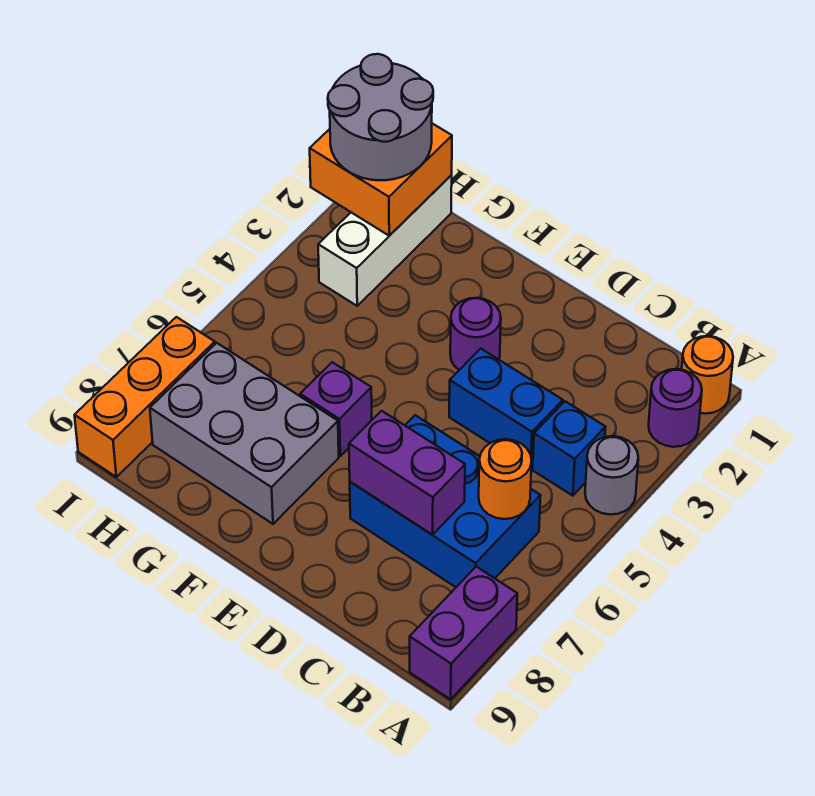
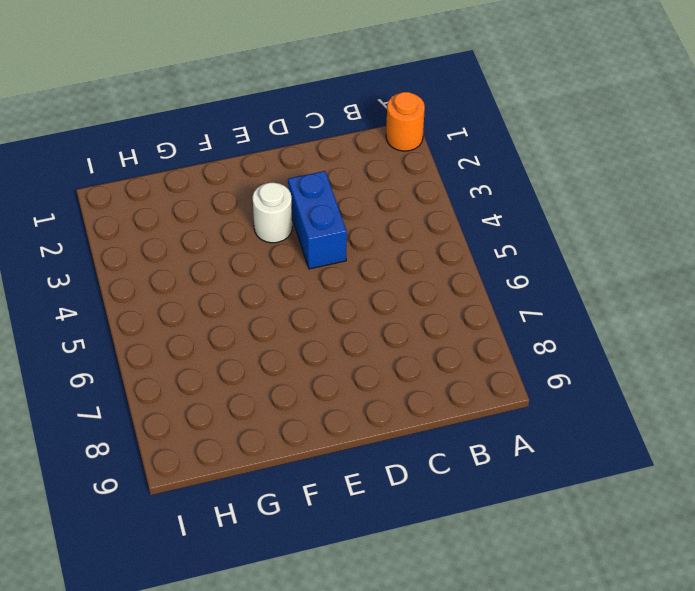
blue 1x2 brick [288,171,347,269] -> blue 1x2 brick turned to [449,349,563,468]
white 1x1 round brick [253,183,292,243] -> purple 1x1 round brick [450,298,501,370]
none -> purple 1x1 round brick [649,369,702,447]
none -> grey 1x1 round brick [585,436,638,515]
none -> purple 1x2 brick [410,567,517,699]

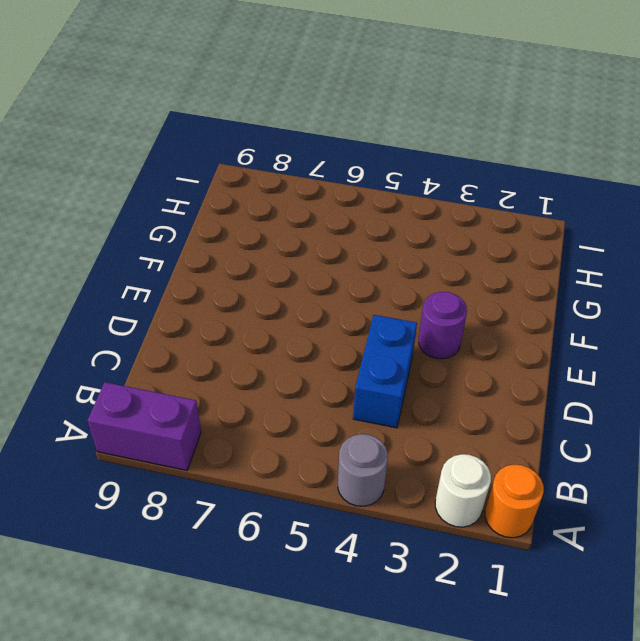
white 1x1 round brick [435,454,491,527] -> purple 1x1 round brick [649,369,702,447]
none -> blue 1x1 brick [533,401,606,496]
none -> blue 2x3 brick [350,415,541,587]
none -> purple 1x1 brick [300,362,372,456]

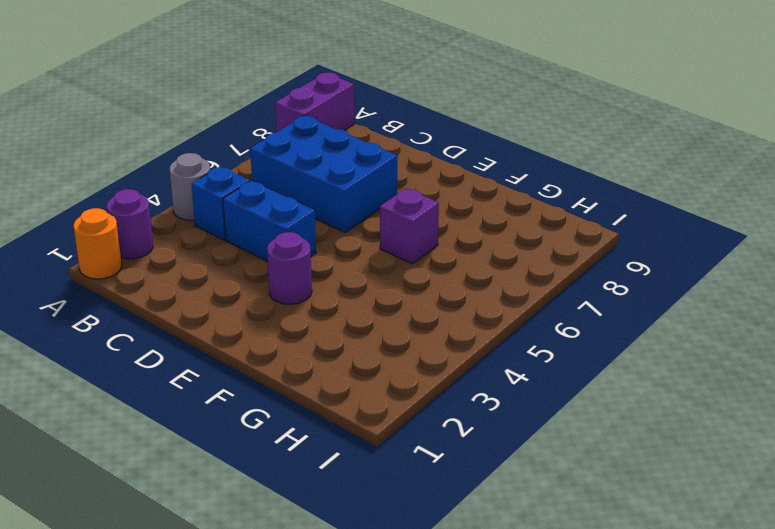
none -> grey 2x3 brick [150,343,339,524]
none -> white 1x3 brick [318,175,452,306]
none -> orange 1x3 brick [75,317,215,477]

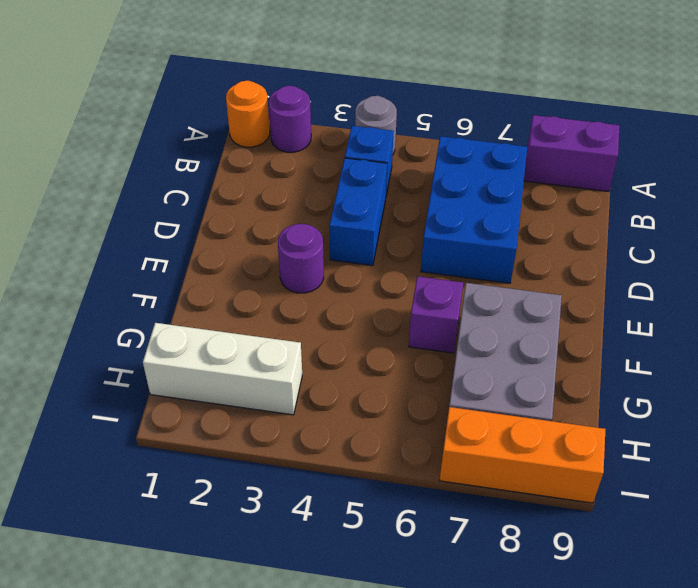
none -> orange 1x1 round brick [479,439,532,519]
none -> purple 1x2 brick [349,411,465,535]
none -> orange 2x2 brick [310,123,452,236]

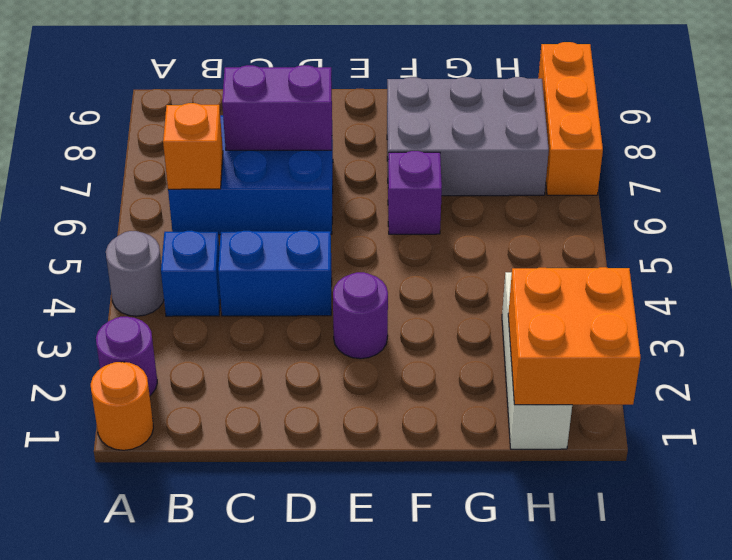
orange 1x1 brick [163,103,223,189] -> orange 1x1 round brick [479,439,532,519]
none -> purple 1x2 brick [410,567,517,699]
none -> grey 2x2 round brick [328,54,433,180]

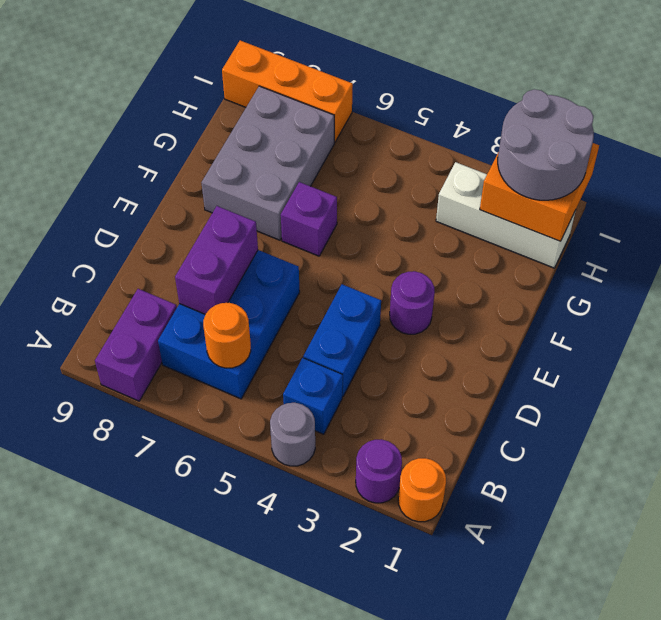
purple 1x2 brick [95,289,177,401] -> purple 1x2 brick turned to [410,567,517,699]

